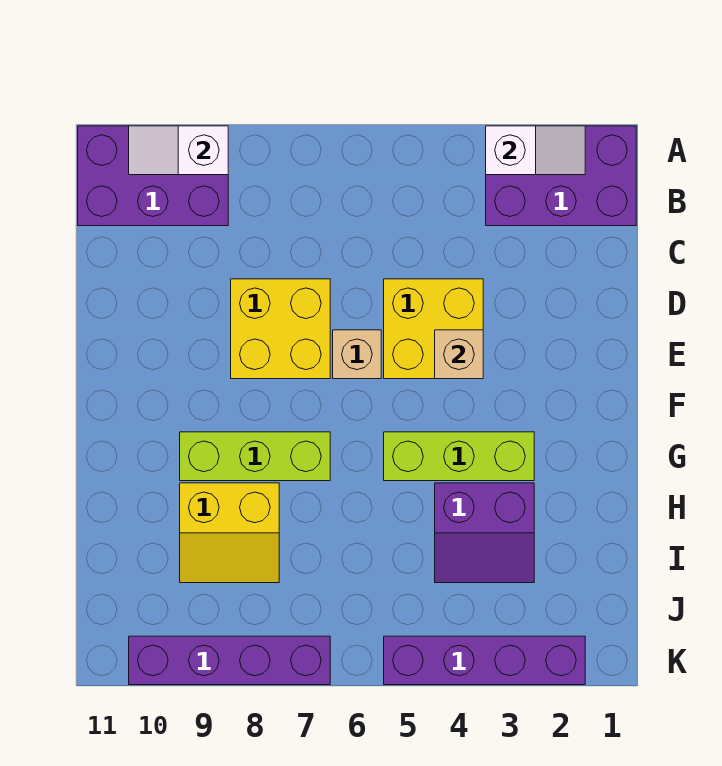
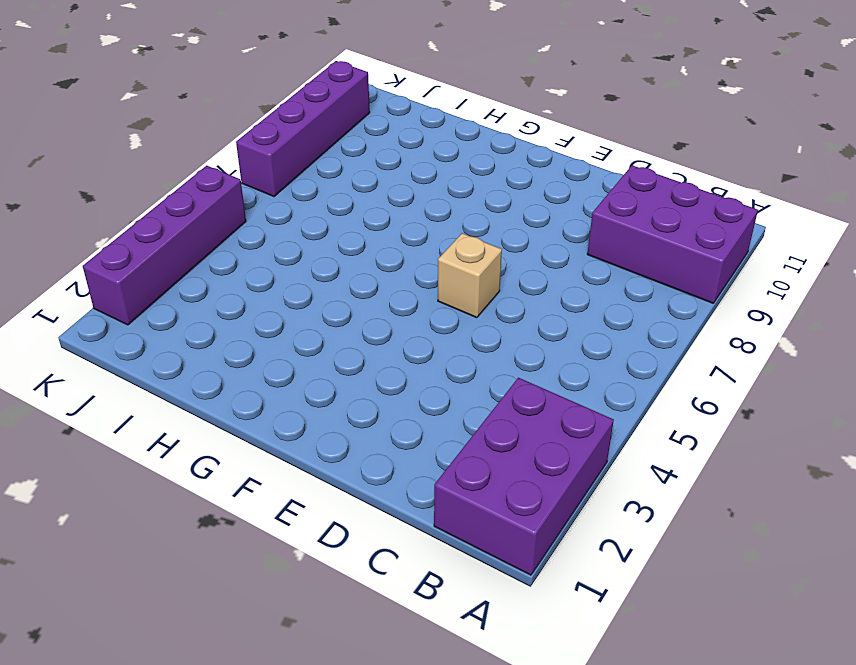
purple 2x3 brick [587,165,758,303] -> purple 2x3 brick turned to [78,126,228,226]
none -> yellow 2x2 brick [384,279,483,379]
none -> yellow 2x2 brick [231,279,330,379]
none -> lime 1x3 brick [384,432,534,481]

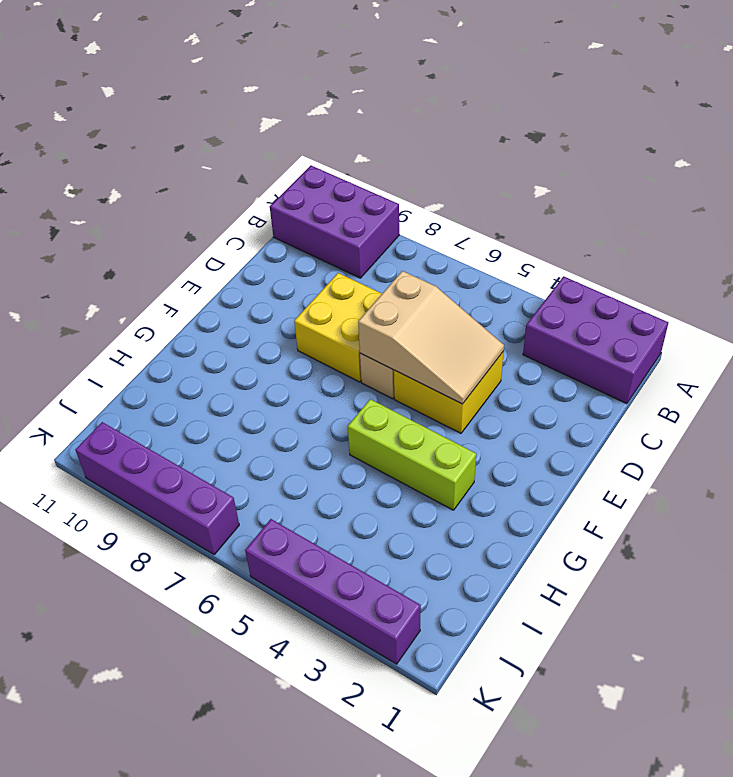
tan 2x3 slope [358,271,504,404] -> tan 1x1 brick [435,330,483,379]
none -> lime 1x3 brick [180,432,330,481]
none -> purple 2x2 slope [435,483,534,583]
none -> yellow 2x2 slope [180,483,279,583]

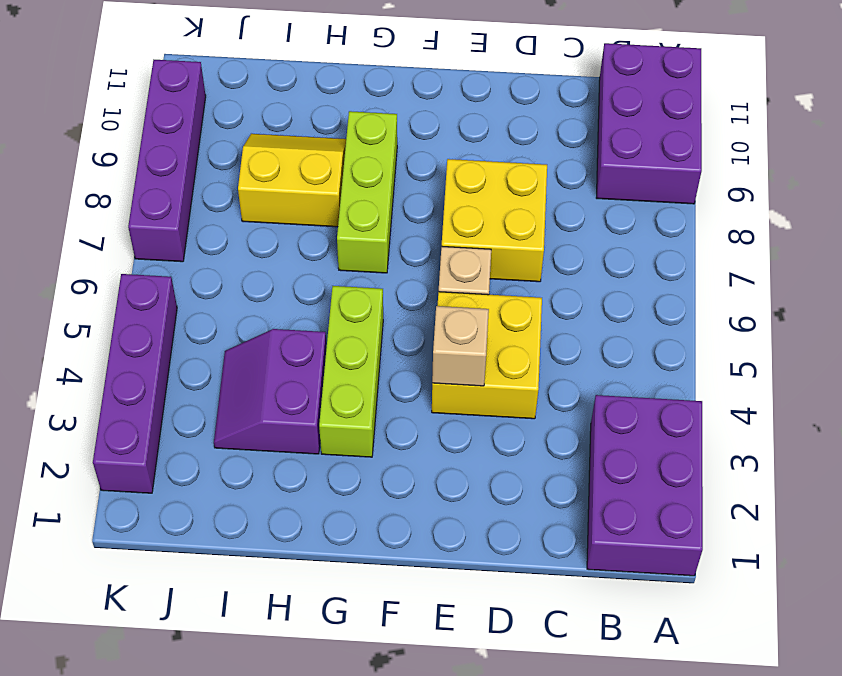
yellow 2x2 slope [238,134,346,227] -> yellow 2x2 slope turned to [180,483,279,583]
none -> white 1x2 slope [486,126,585,175]
none -> white 1x2 slope [129,126,228,175]

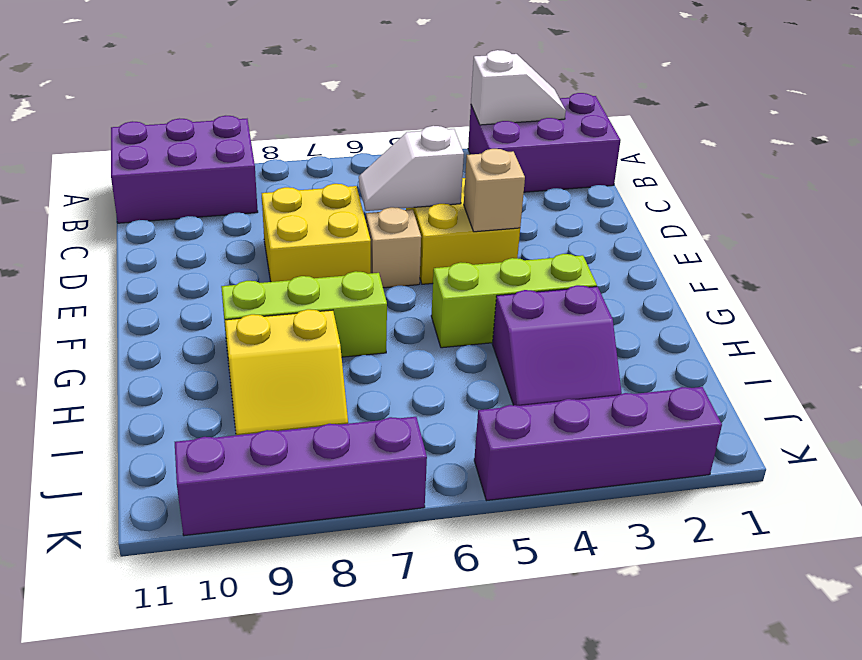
white 1x2 slope [359,126,464,211] -> white 1x2 slope moved to [129,126,228,175]

